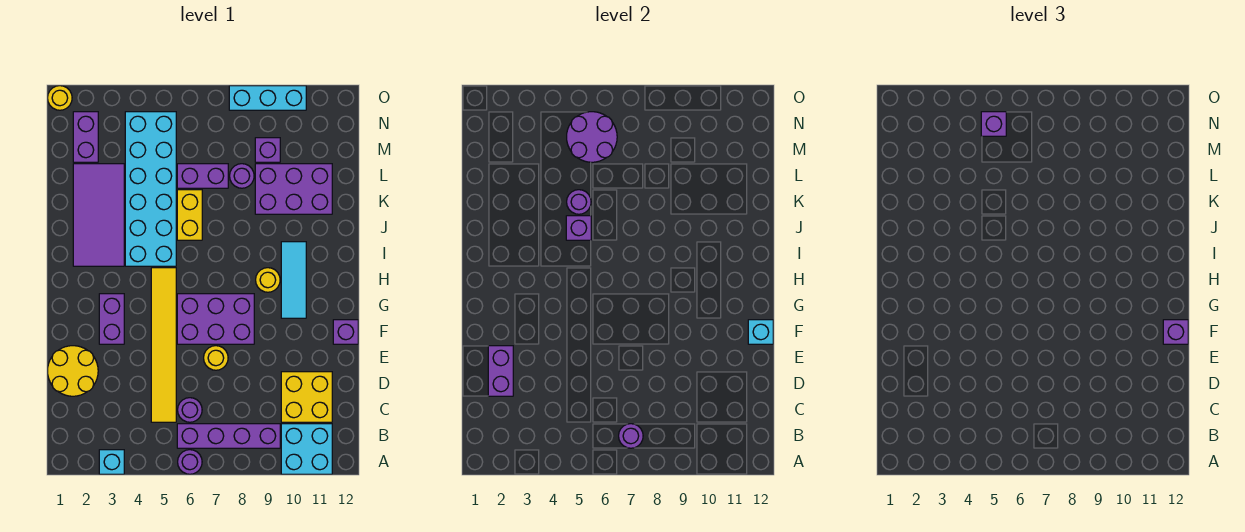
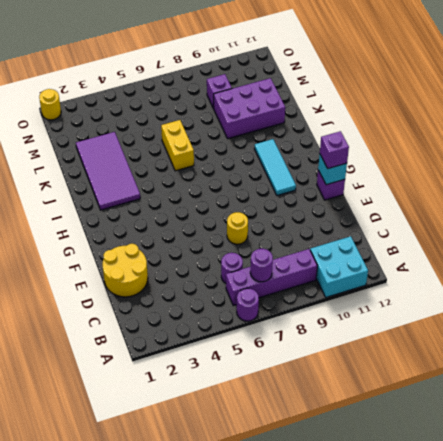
none -> cyan 1x1 brick [99,450,124,474]
none -> yellow 1x6 tile [151,268,176,422]
none -> yellow 2x2 brick [281,372,332,422]
none -> purple 1x2 brick [99,294,124,344]

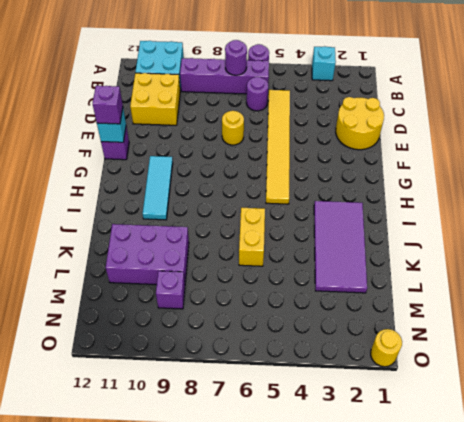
none -> purple 1x2 brick [99,294,124,344]
none -> purple 2x3 brick [177,294,254,344]
none -> yellow 1x1 round brick [256,268,280,292]
none -> cyan 2x6 brick [125,112,176,266]

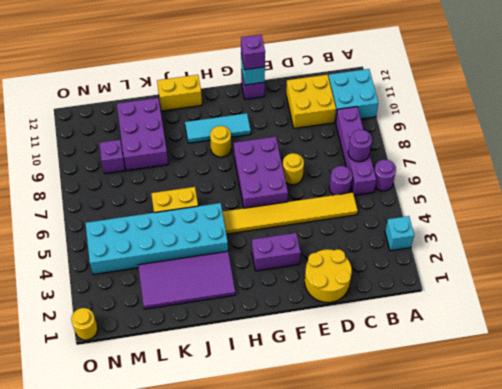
yellow 1x2 brick [157,75,202,111] -> none
none -> purple 1x2 brick [177,164,228,188]
none -> purple 1x1 round brick [230,164,254,188]
none -> purple 1x2 brick [73,112,98,162]
none -> cyan 1x3 brick [229,86,306,110]

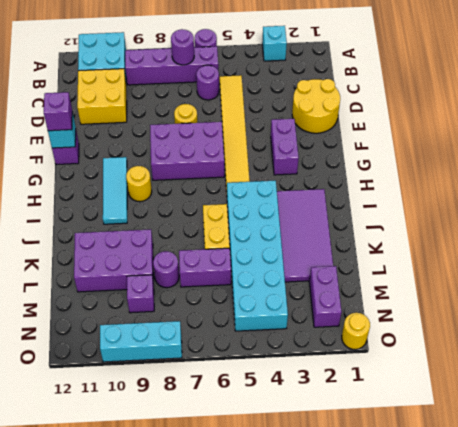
none -> purple 1x2 brick [488,346,513,396]
none -> purple 1x1 brick [566,216,591,240]
none -> purple 1x1 round brick [567,190,591,214]
none -> purple 2x2 round brick [567,112,617,162]

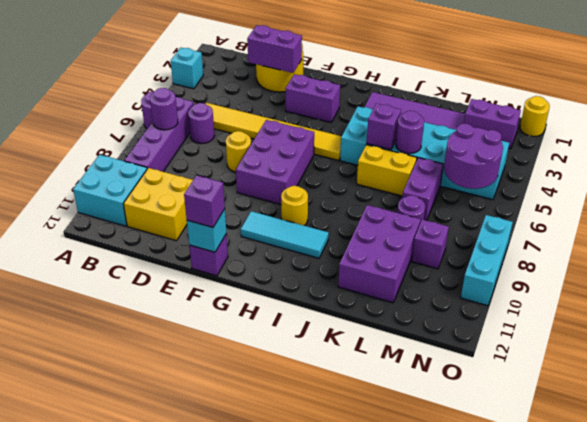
none -> purple 1x1 brick [981,112,1006,136]

